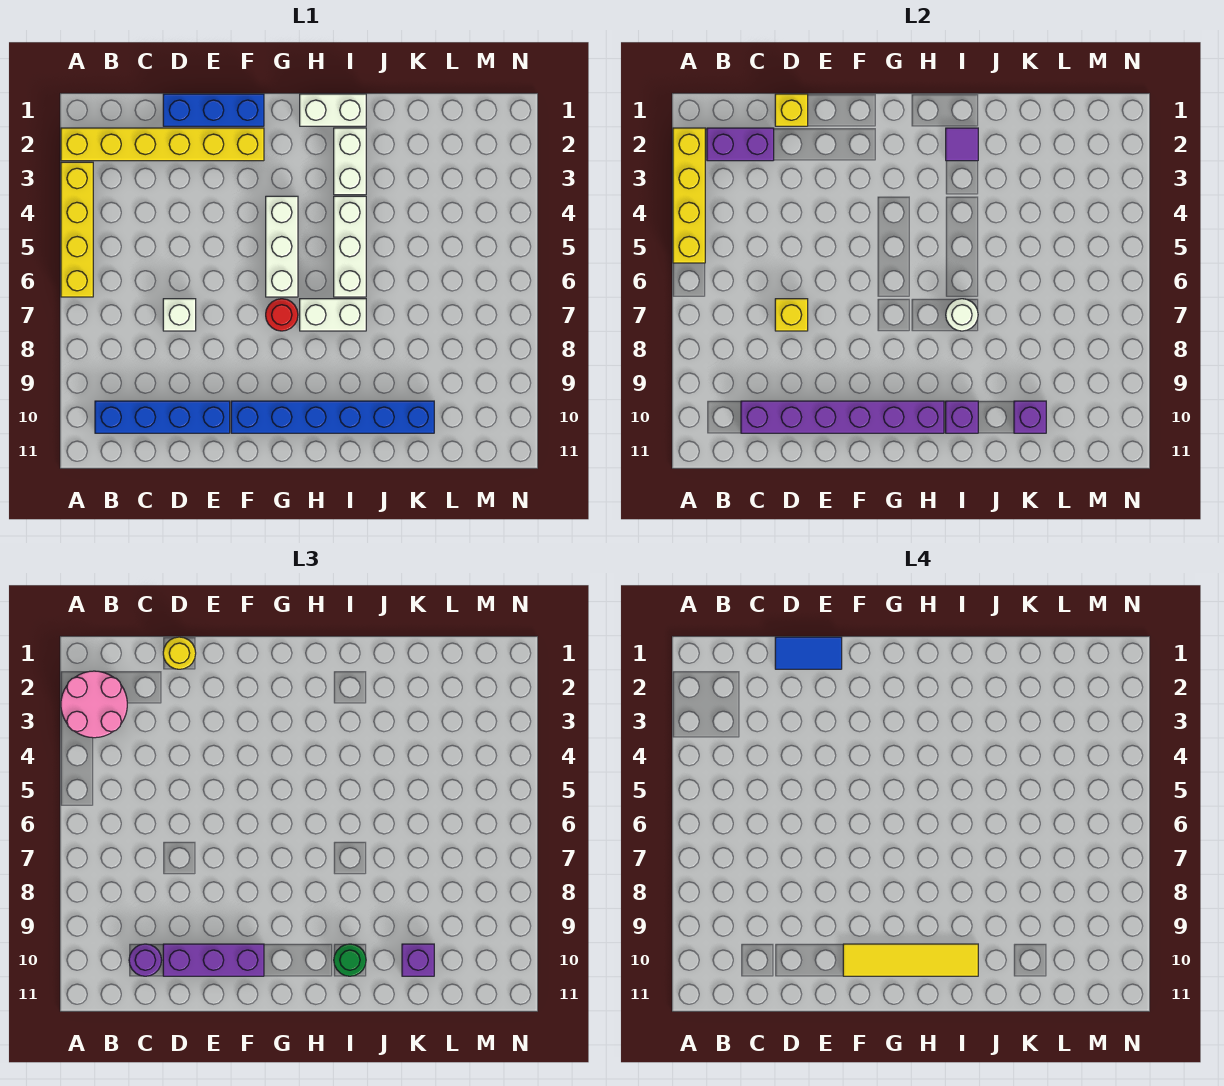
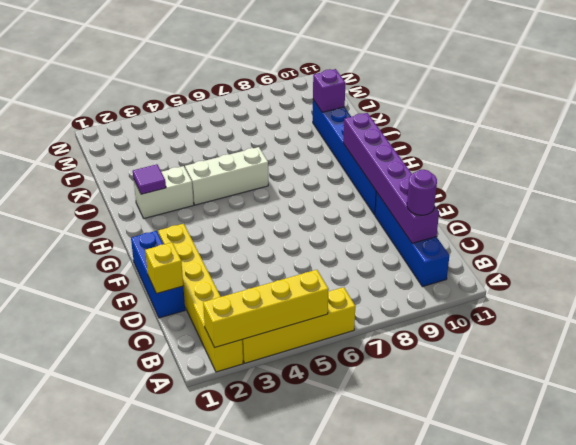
none -> white 1x1 brick [163,299,196,331]
none -> white 1x3 brick [266,196,298,297]
none -> red 1x1 round brick [266,299,298,331]

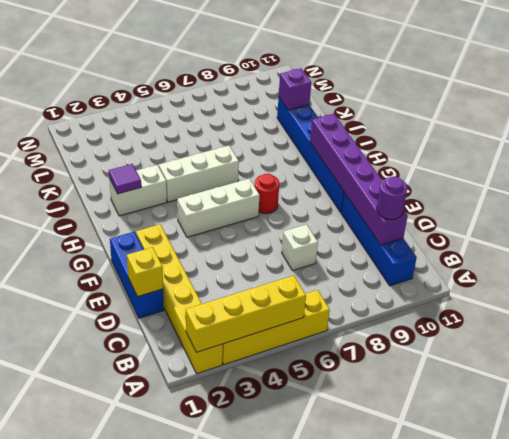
none -> white 1x2 brick [300,94,366,126]
none -> white 1x2 brick [300,299,366,331]
none -> purple 1x2 brick [707,128,774,161]

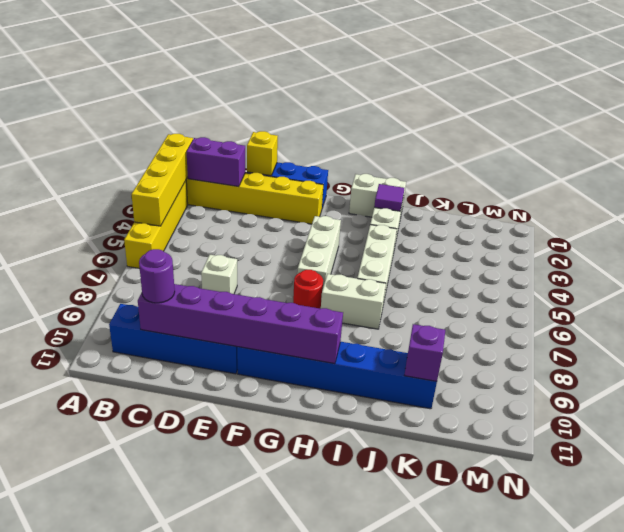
none -> yellow 1x1 brick [775,299,808,331]
none -> white 1x1 round brick [946,299,978,331]
none -> purple 1x1 brick [946,401,978,433]

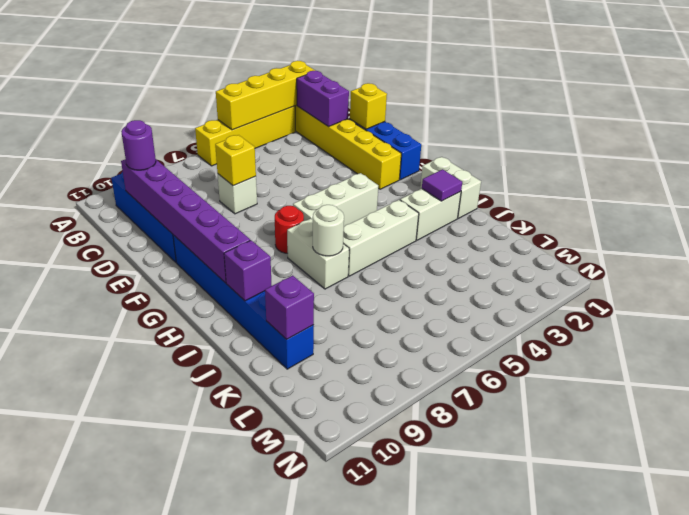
none -> pink 2x2 round brick [61,671,127,738]
none -> yellow 1x1 round brick [163,637,196,669]
none -> purple 1x3 brick [163,944,264,976]

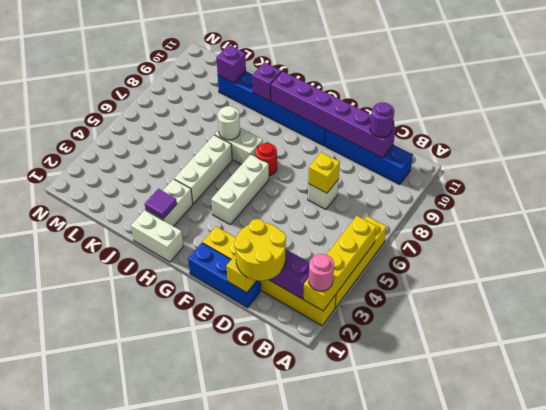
pink 1x1 round brick [309,254,334,291] -> pink 2x2 round brick [61,671,127,738]
yellow 2x2 round brick [235,219,286,281] -> yellow 1x1 round brick [163,637,196,669]
none -> purple 1x3 brick [163,944,264,976]
none -> green 1x1 round brick [334,944,366,976]
none -> purple 1x1 brick [402,944,434,976]

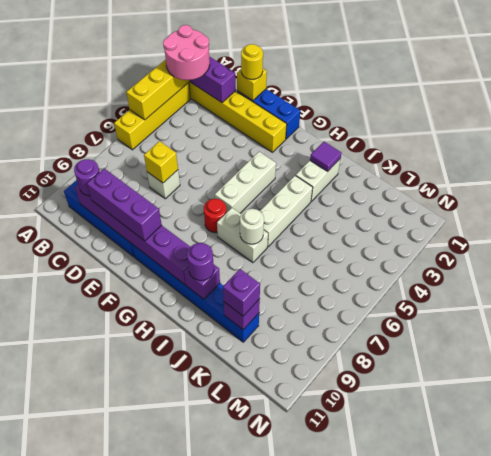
purple 1x1 round brick [187,243,214,281] -> green 1x1 round brick [334,944,366,976]
none -> white 1x2 brick [300,94,366,126]
none -> blue 1x2 tile [775,637,842,669]
none -> yellow 1x4 tile [843,944,978,976]

